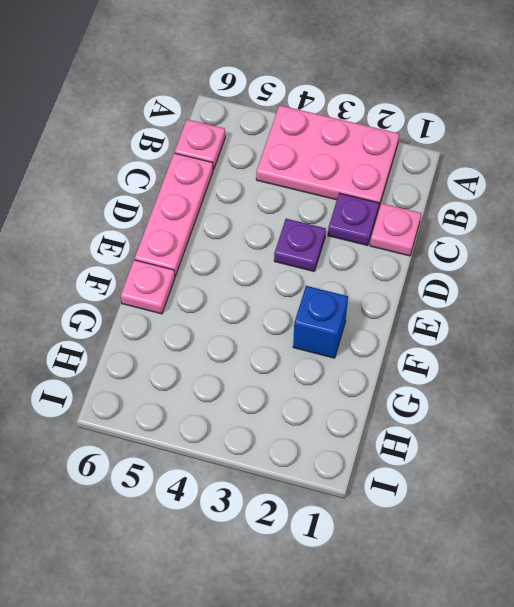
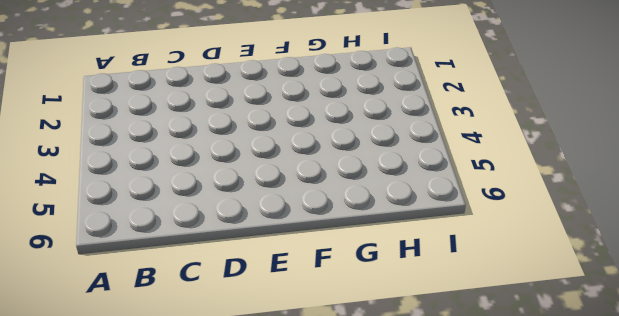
none -> pink 2x3 plate [256,105,399,209]
none -> pink 1x1 plate [175,119,225,170]

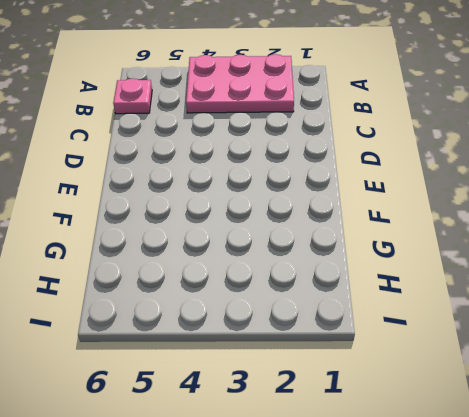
none -> pink 1x1 plate [370,203,421,256]
none -> purple 1x1 plate [328,193,379,246]

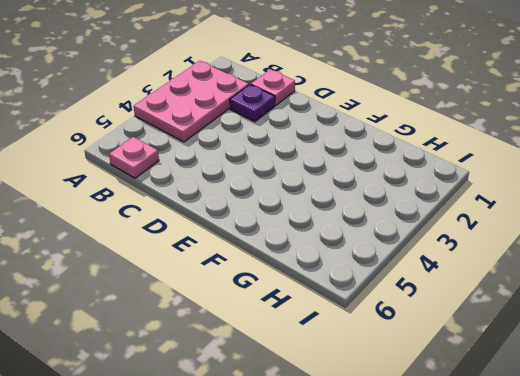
none -> pink 1x3 plate [135,153,213,276]
none -> purple 1x1 plate [274,219,326,271]

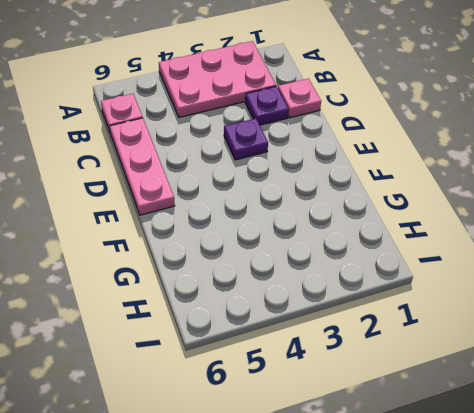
none -> blue 1x1 brick [293,286,348,358]
none -> pink 1x1 plate [121,260,175,314]

